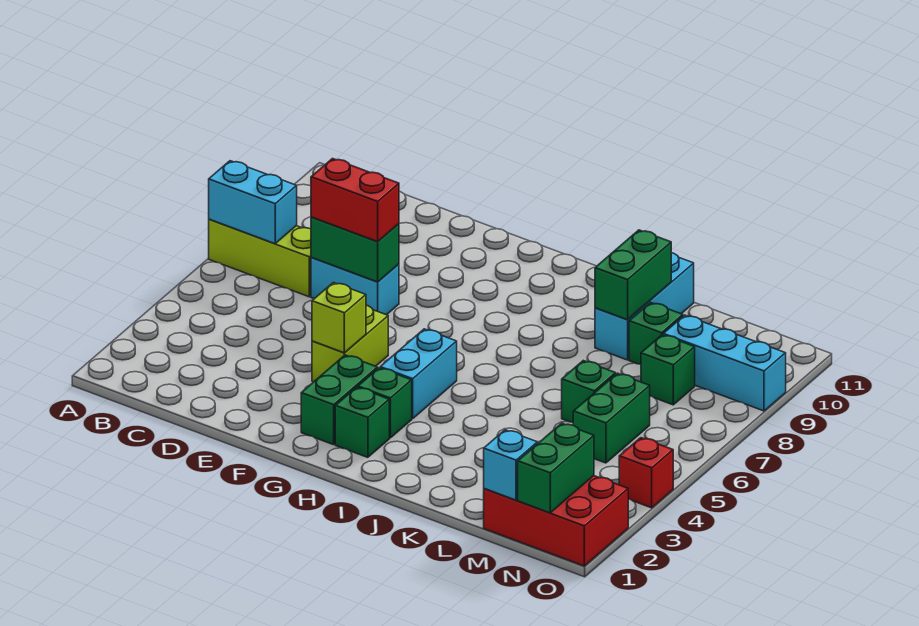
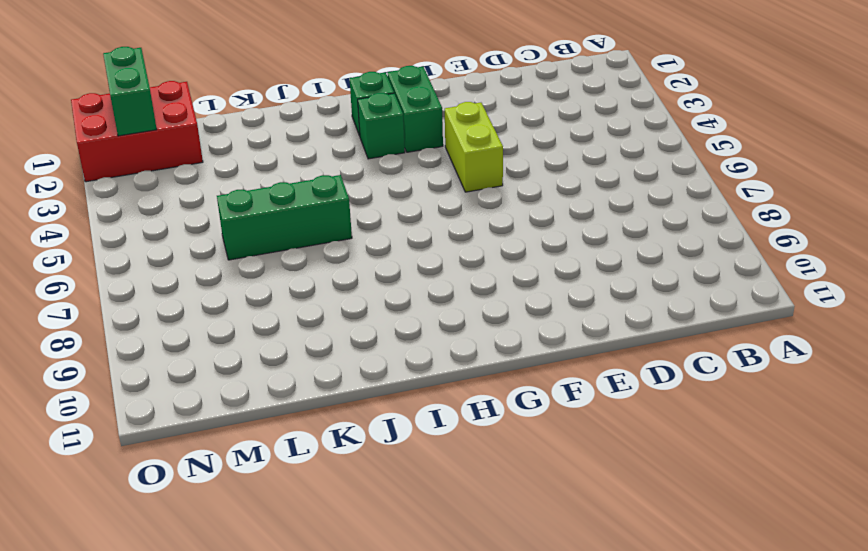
green 1x3 brick [217,175,352,260] -> green 1x1 brick [562,361,616,423]
none -> lime 1x3 brick [209,219,311,297]
none -> cyan 1x2 brick [311,257,399,315]
none -> cyan 1x2 brick [380,329,457,419]

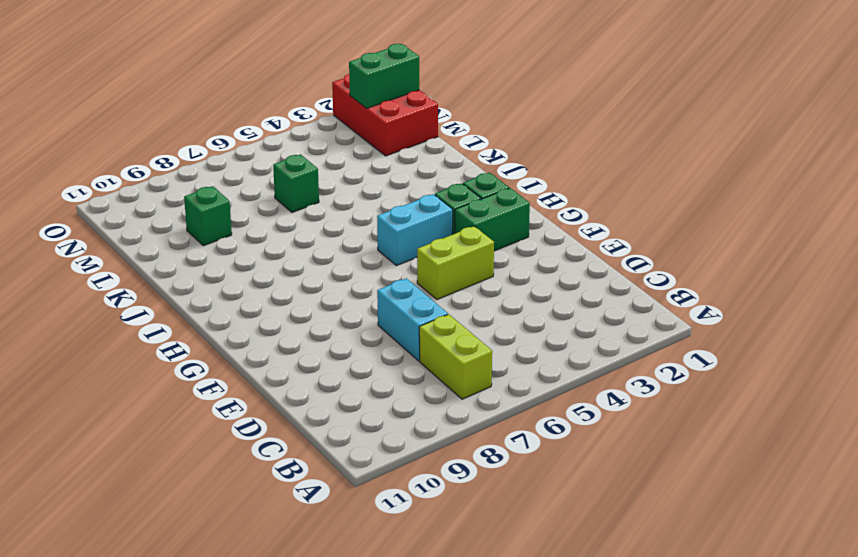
lime 1x2 brick [419,314,492,399] -> lime 1x3 brick [209,219,311,297]
none -> cyan 1x3 brick [595,253,694,360]
none -> green 1x2 brick [573,373,650,463]
none -> green 1x1 brick [641,335,695,405]

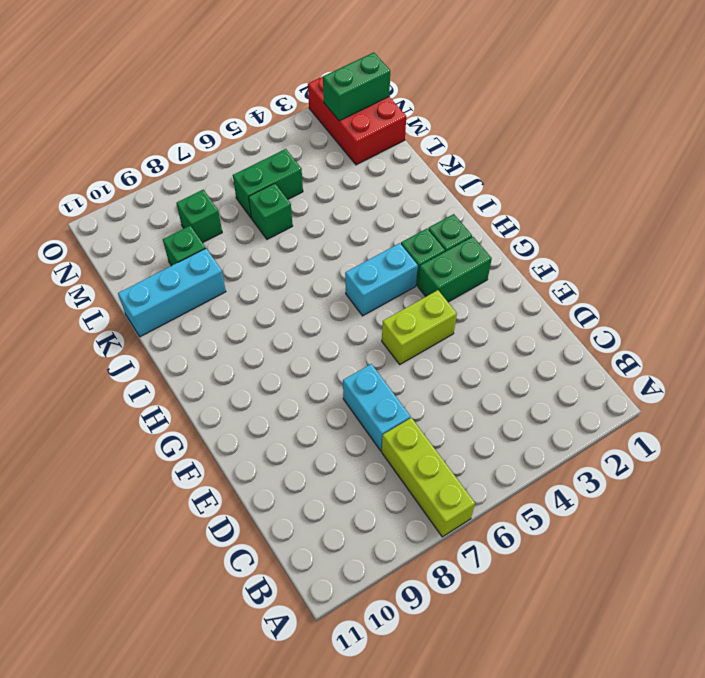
none -> cyan 1x3 brick [663,315,786,411]
none -> red 1x1 brick [619,438,673,508]
none -> cyan 1x2 brick [209,161,297,244]

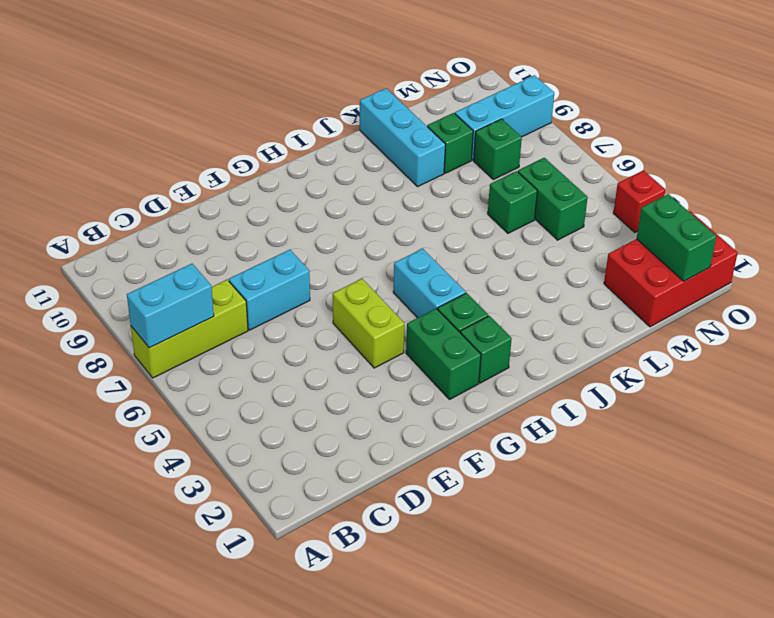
none -> green 1x2 brick [311,217,399,282]
none -> lime 1x1 brick [312,283,366,353]
none -> green 1x2 brick [595,230,671,320]

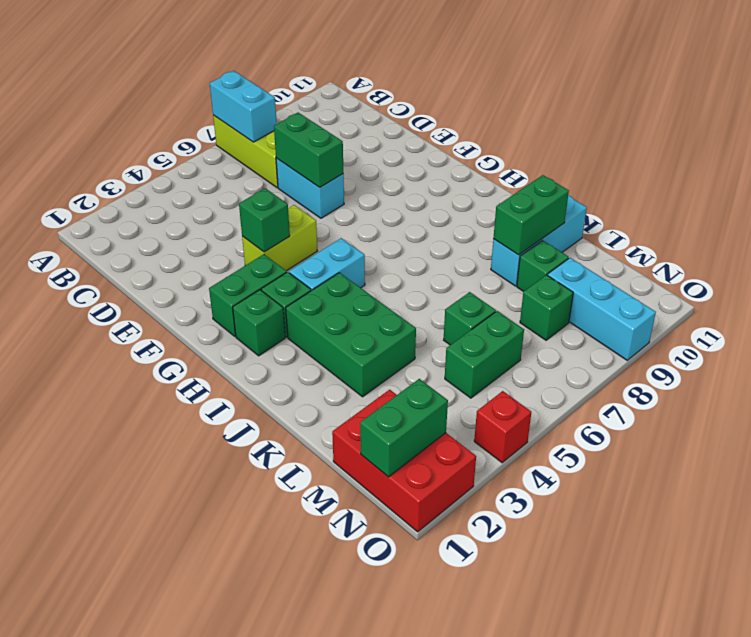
green 1x1 brick [239,188,290,252] -> lime 1x1 brick [312,283,366,353]
green 2x3 brick [286,273,416,397] -> none
none -> cyan 1x1 brick [484,430,538,500]
none -> red 1x2 brick [311,159,399,241]

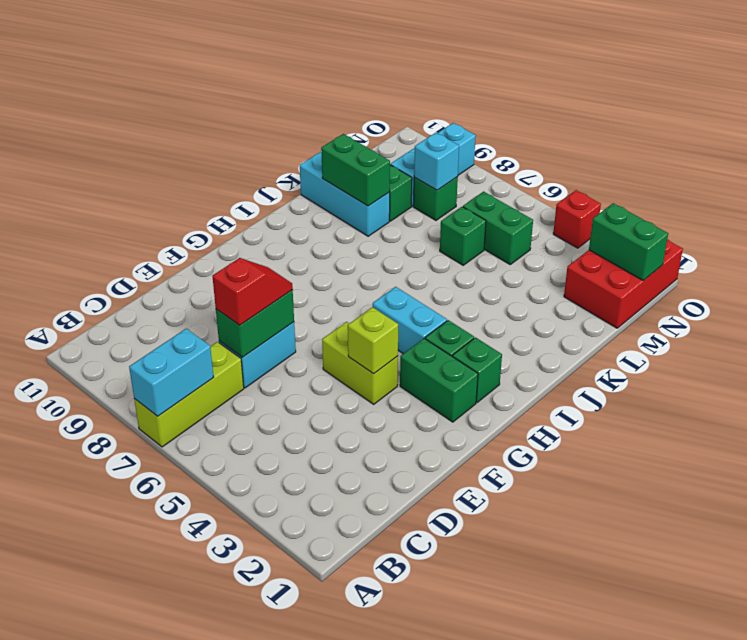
red 1x2 slope [212,258,293,325] -> red 1x2 brick [311,159,399,241]
cyan 1x1 brick [414,133,459,190] -> cyan 1x1 brick moved to [484,430,538,500]

